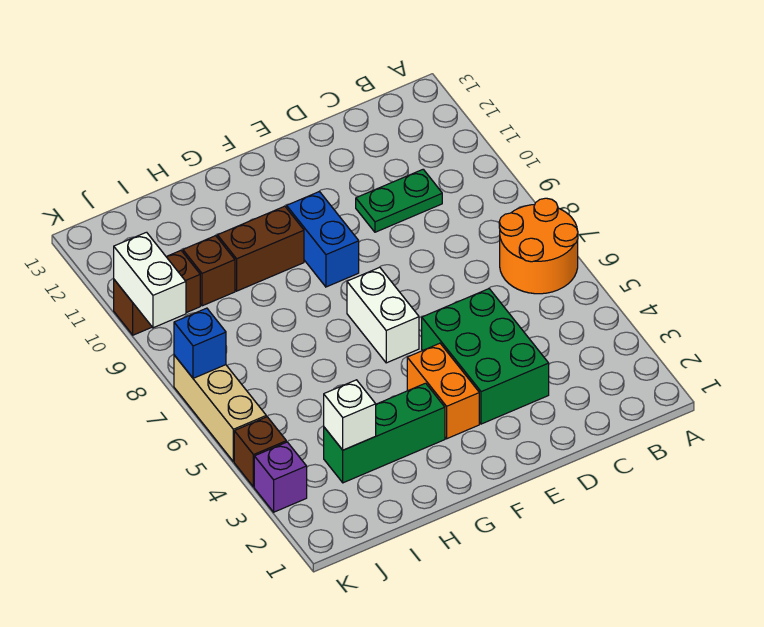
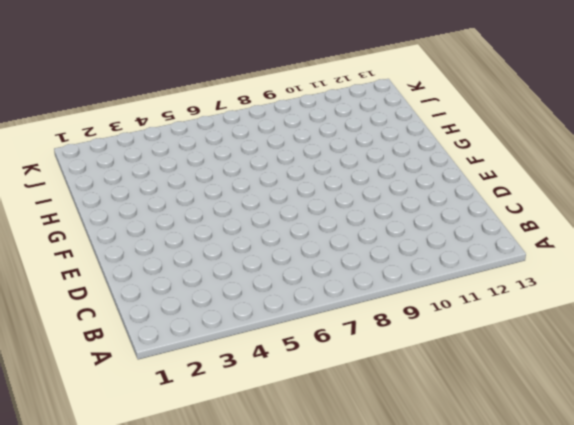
none -> orange 2x2 round brick [499,198,578,294]
none -> green 1x2 plate [356,169,442,232]
none -> green 2x3 brick [422,289,549,424]

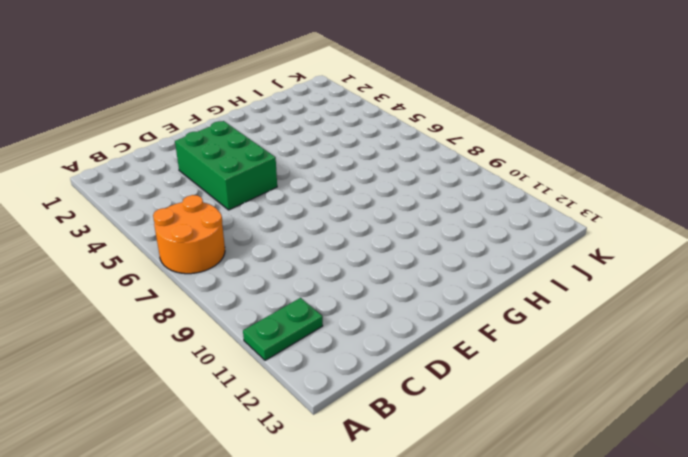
green 1x2 plate [243,298,323,360] -> green 1x2 plate moved to [356,169,442,232]
none -> orange 1x2 brick [407,343,479,439]
none -> white 1x2 brick [347,267,419,363]
none -> blue 1x2 brick [287,191,359,287]

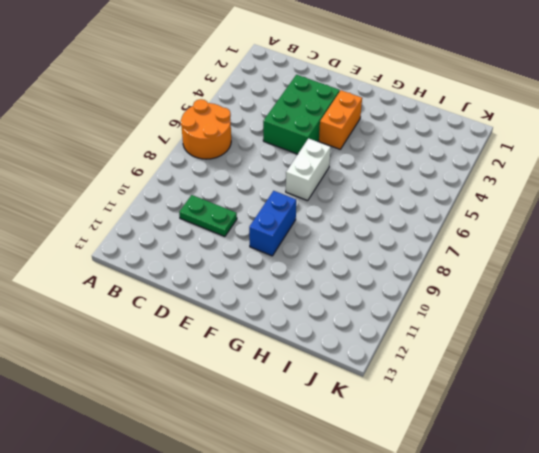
none -> green 1x3 brick [324,383,445,483]
none -> brown 1x2 brick [217,206,304,291]
none -> brown 1x1 brick [183,236,235,306]

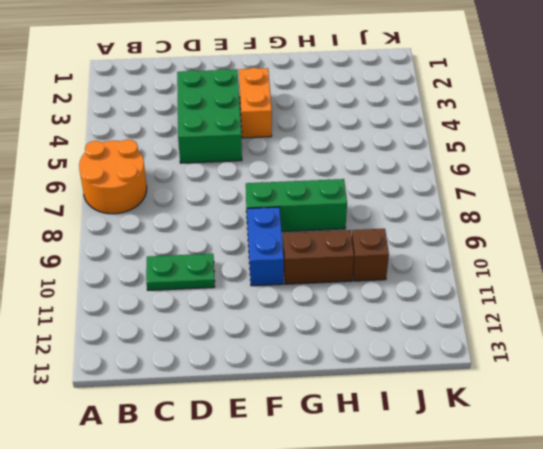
green 1x3 brick [246,179,347,232] -> green 1x3 brick moved to [324,383,445,483]
none -> white 1x2 brick [347,267,419,363]
none -> brown 1x2 brick [114,250,200,335]
none -> purple 1x1 brick [254,442,307,512]

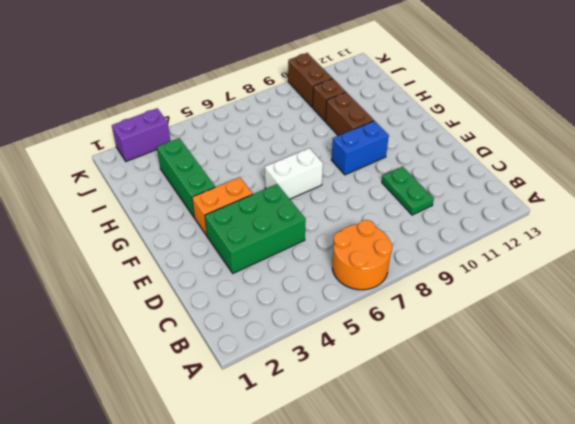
purple 1x2 brick [112,108,170,161] -> purple 1x1 brick [254,442,307,512]
none -> brown 1x1 brick [234,417,286,487]
none -> tan 1x3 brick [174,355,266,462]
none -> white 1x1 brick [324,380,376,450]

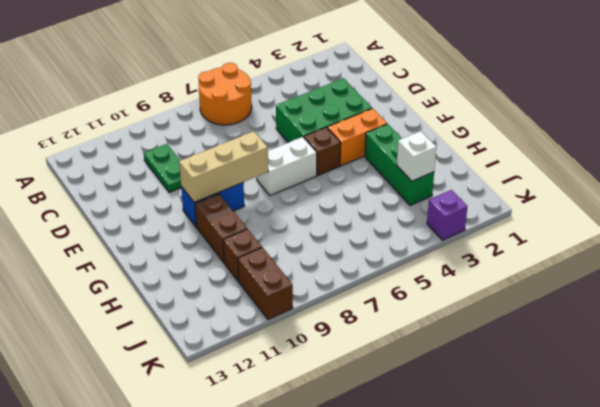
brown 1x1 brick [304,127,341,175] -> brown 1x1 brick moved to [234,417,286,487]
tan 1x3 brick [179,131,268,202] -> tan 1x3 brick moved to [174,355,266,462]
none -> blue 1x1 brick [174,308,226,378]
none -> white 1x2 brick [114,232,186,328]

